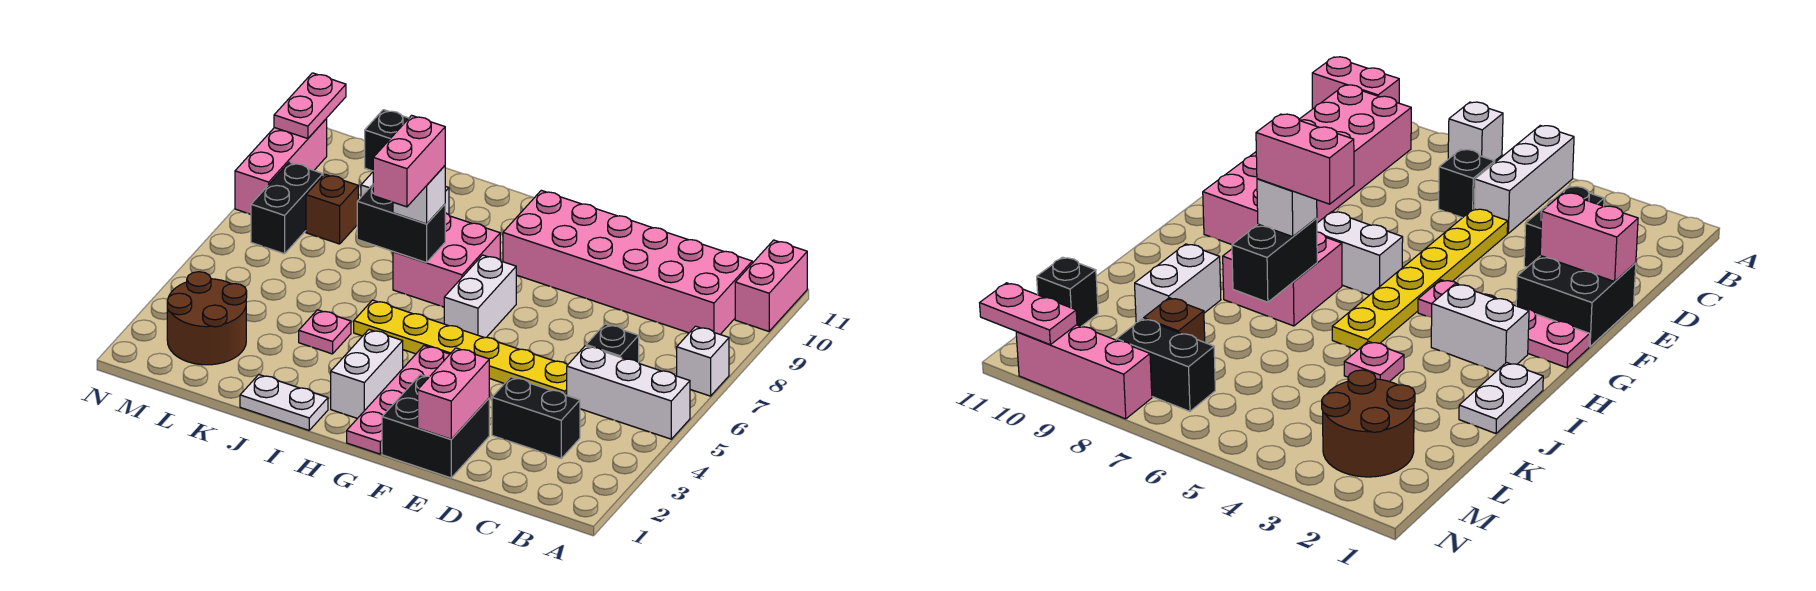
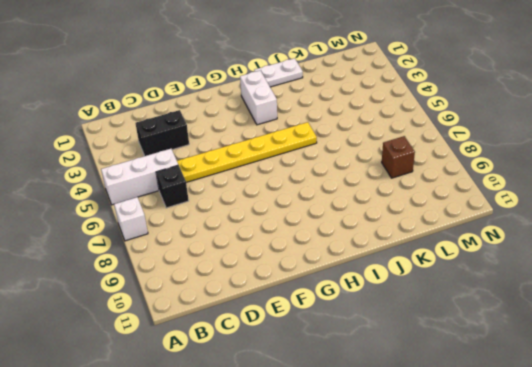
none -> pink 1x2 brick [735,240,807,331]
none -> pink 2x6 brick [503,190,752,334]
none -> black 2x2 brick [382,375,489,478]

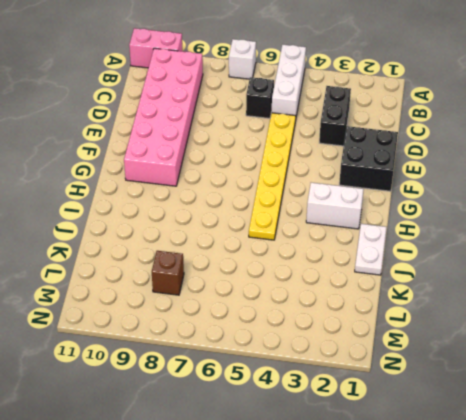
none -> pink 1x4 plate [347,346,450,454]
none -> white 1x2 brick [444,255,516,338]
none -> pink 2x2 brick [393,213,500,307]

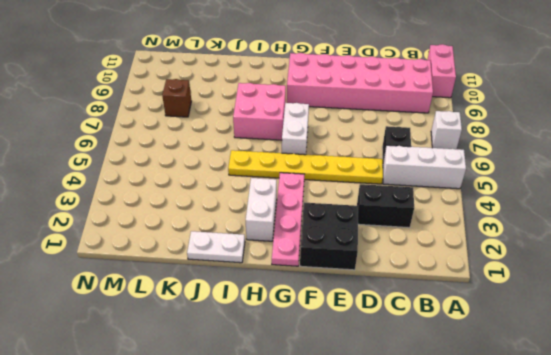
none -> pink 1x1 plate [299,310,351,354]
none -> white 1x2 brick [1135,244,1221,322]
none -> brown 2x2 round brick [167,272,247,365]

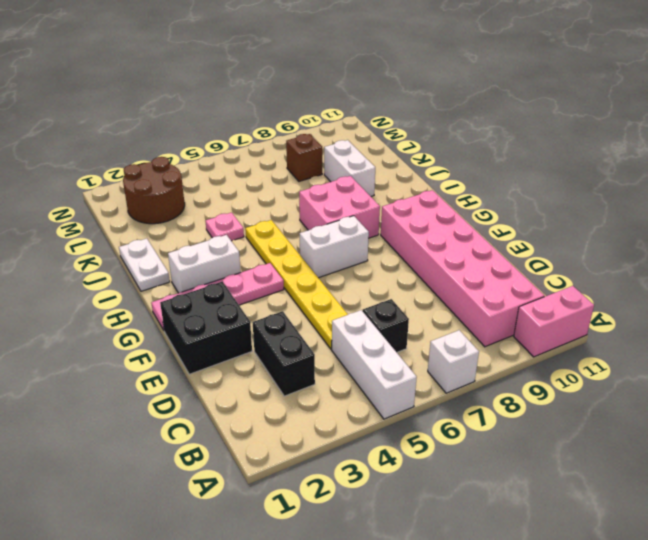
none -> black 1x1 brick [365,110,409,171]
none -> black 1x2 brick [251,162,323,254]
none -> pink 1x3 brick [235,119,327,214]

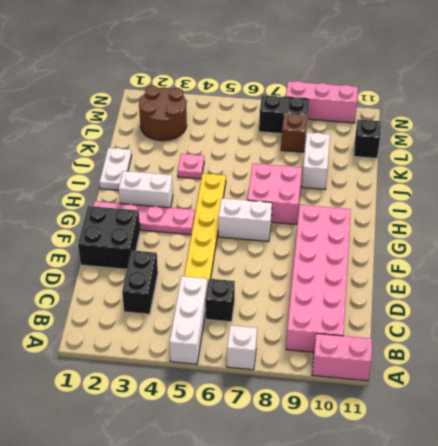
none -> pink 1x2 brick [418,348,489,439]
none -> black 1x2 brick [357,185,445,263]
none -> pink 1x2 plate [274,73,346,139]

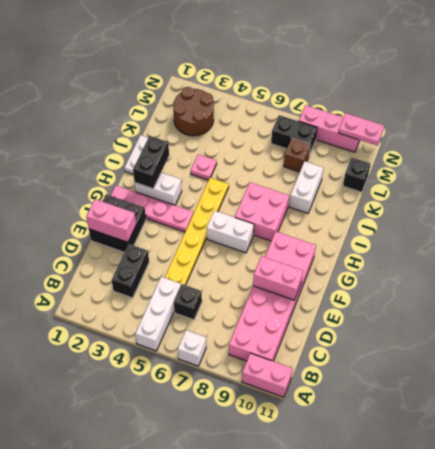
pink 1x2 brick [253,256,303,300] -> pink 1x2 brick moved to [373,115,445,207]
black 1x2 brick [133,136,169,189] -> black 1x2 brick moved to [357,185,445,263]
none -> white 1x1 brick [393,166,445,224]

